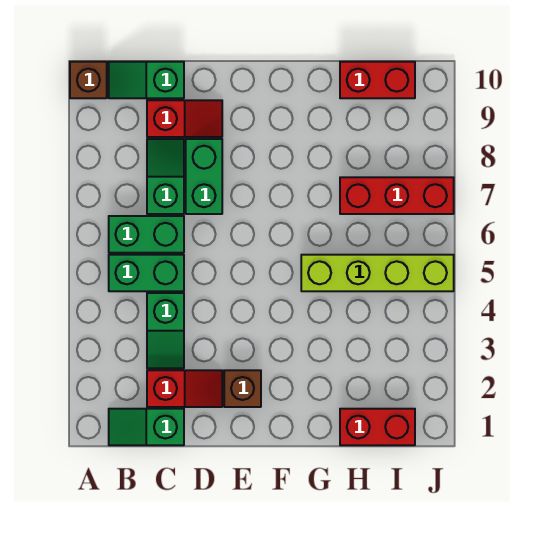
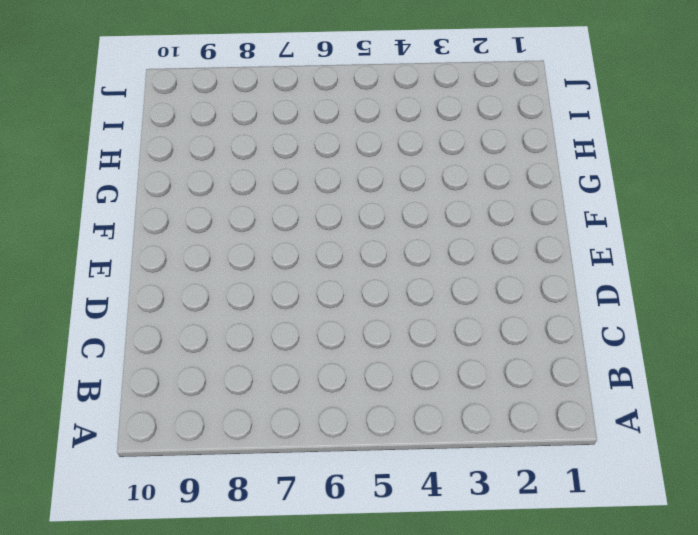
none -> brown 1x1 brick [70,62,107,98]
none -> green 1x2 slope [109,409,184,445]
none -> green 1x2 brick [109,255,184,291]

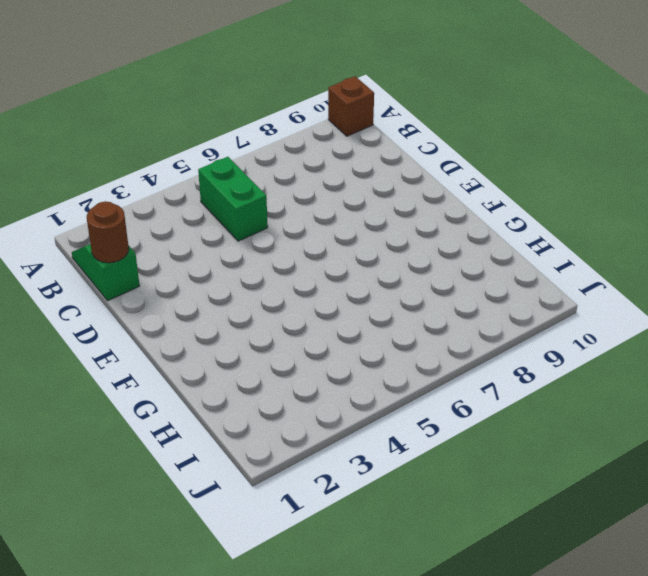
brown 1x1 round brick [87,202,129,263] -> none
none -> green 1x2 brick [109,216,184,253]
none -> green 1x2 slope [109,62,184,98]
none -> red 1x2 slope [147,370,222,407]

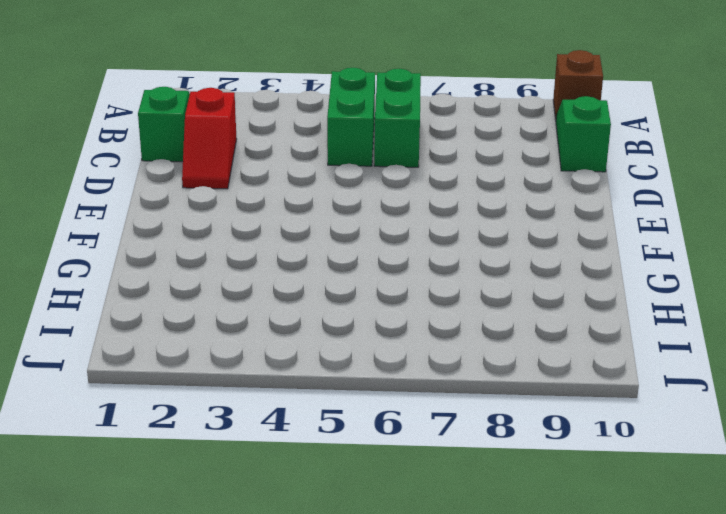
none -> green 1x2 slope [147,293,184,368]
none -> green 1x2 slope [147,139,184,214]
none -> red 1x2 slope [147,100,222,137]

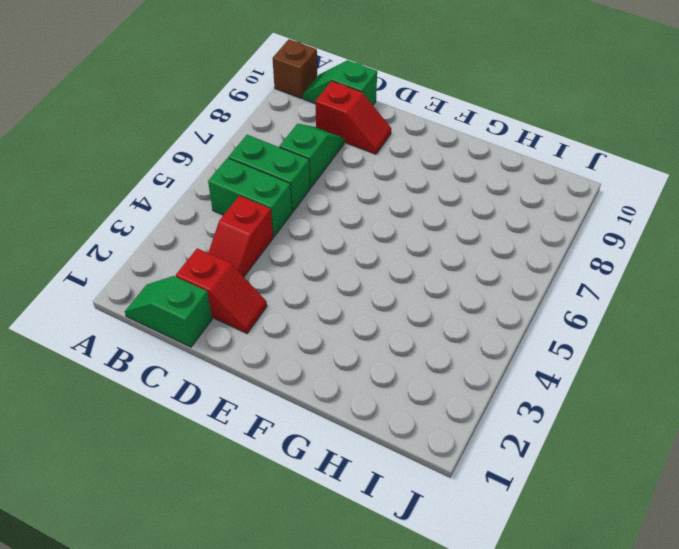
red 1x2 slope [208,196,273,277] -> green 1x2 slope [147,293,184,368]
none -> green 1x2 brick [186,139,222,214]
none -> brown 1x1 brick [224,370,261,407]
none -> lime 1x4 brick [301,255,454,291]

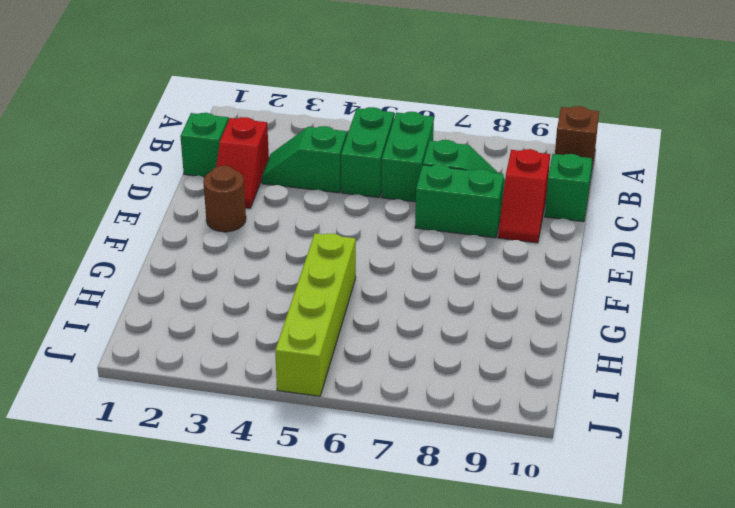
brown 1x1 round brick [203,166,246,232] -> brown 1x1 brick [224,370,261,407]
none -> red 1x2 brick [340,409,415,445]
none -> red 1x3 brick [340,177,454,214]
none -> red 1x2 brick [340,62,415,98]

